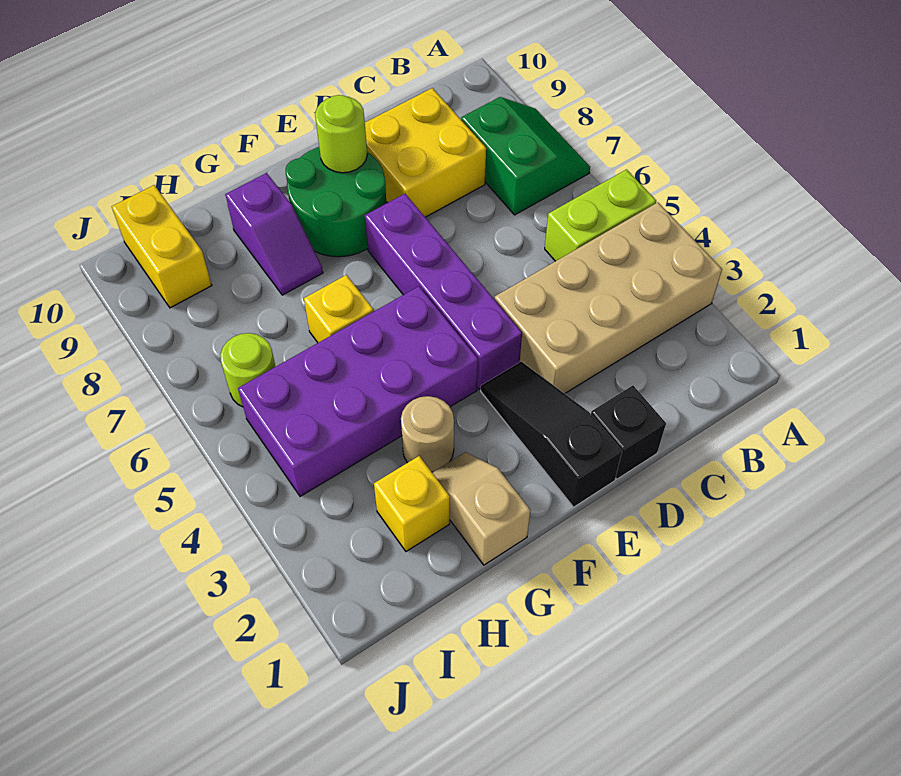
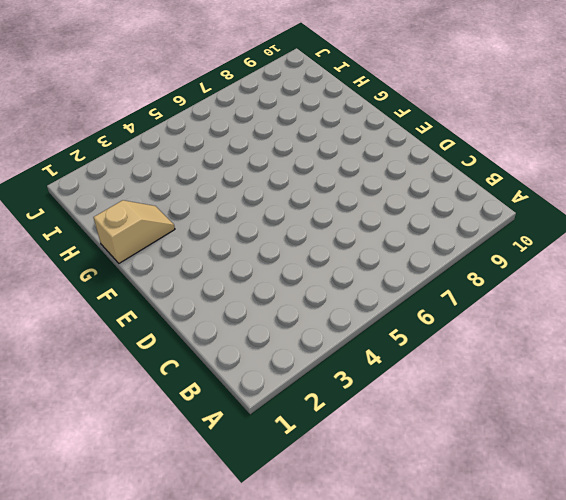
none -> tan 2x4 brick [495,202,722,394]
none -> lime 1x2 brick [545,170,656,261]
none -> green 2x2 slope [461,97,590,215]

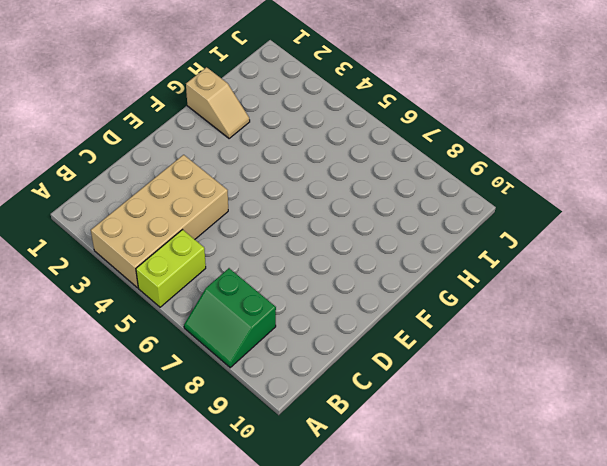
none -> yellow 2x2 brick [365,88,486,217]
none -> black 1x1 brick [591,386,666,479]
none -> black 1x3 slope [481,361,622,507]

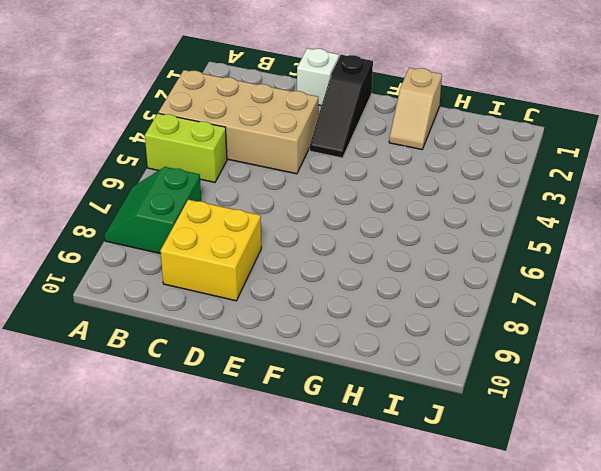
white 1x1 brick [297,48,339,106] -> black 1x1 brick [591,386,666,479]
none -> purple 1x4 brick [365,194,522,389]
none -> green 2x2 round brick [286,147,387,257]
none -> purple 2x4 brick [238,286,478,496]

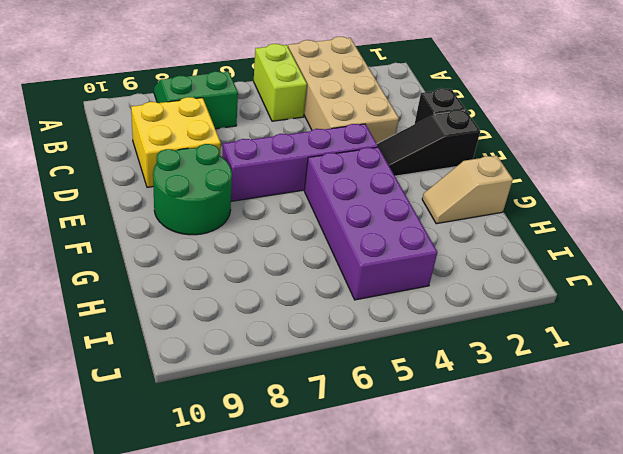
none -> tan 1x1 round brick [401,396,454,472]
none -> yellow 1x1 brick [304,275,374,343]
none -> purple 1x2 slope [225,173,323,295]

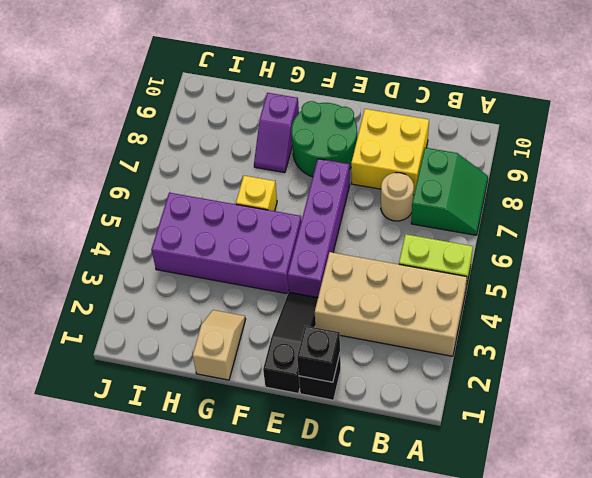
tan 1x1 round brick [381,173,414,221] -> tan 1x1 round brick moved to [401,396,454,472]
black 1x1 brick [297,326,340,382] -> none
none -> yellow 1x1 brick [374,456,450,551]
none -> lime 1x1 round brick [220,333,276,407]
none -> yellow 1x2 brick [112,185,212,308]

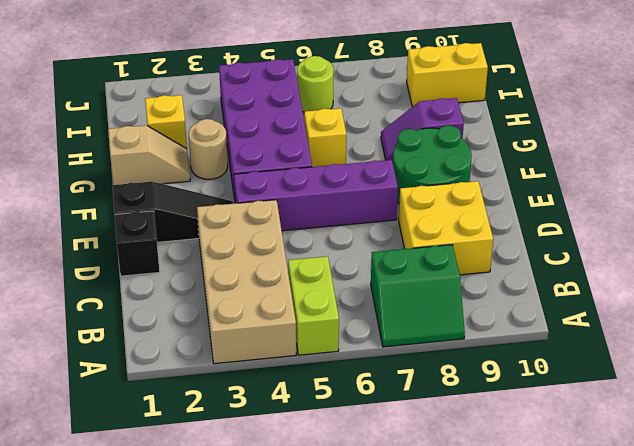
none -> lime 1x1 round brick [315,95,367,173]

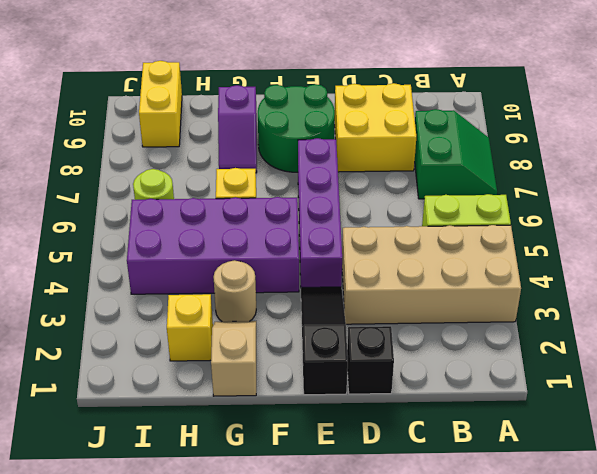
none -> lime 1x1 round brick [315,95,367,173]

